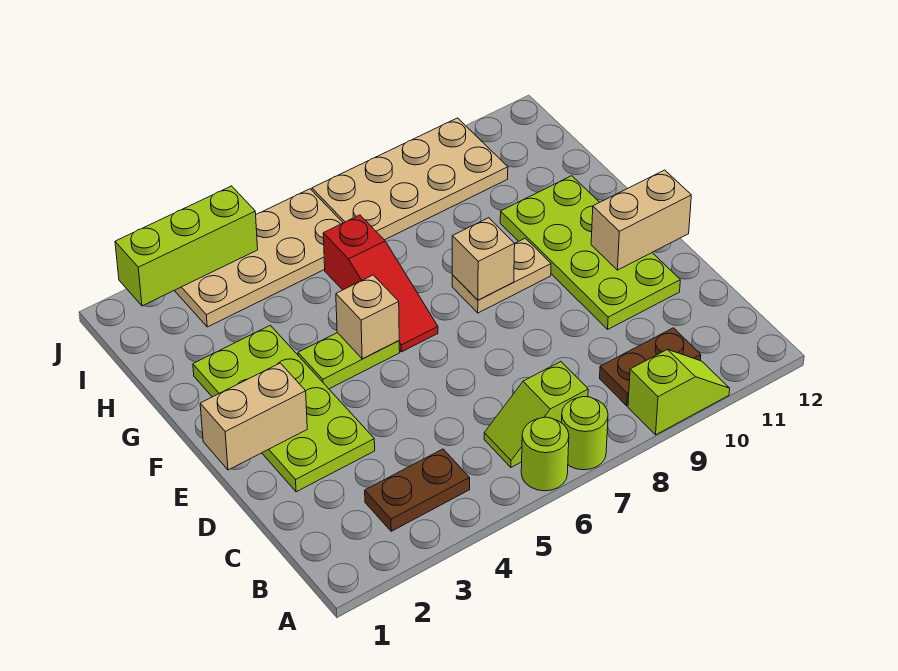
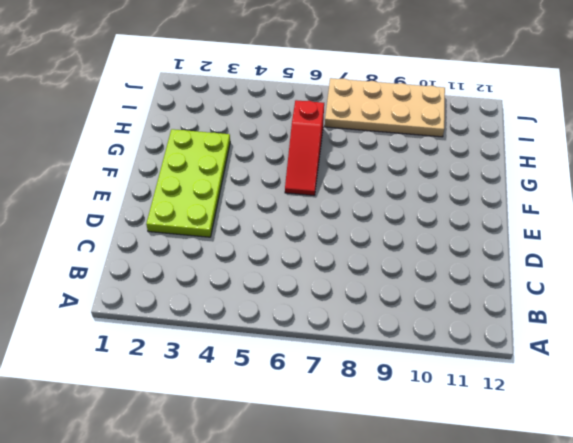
none -> lime 1x1 round brick [521,417,569,491]
none -> lime 1x1 round brick [561,397,608,470]
none -> lime 1x2 slope [628,349,730,435]

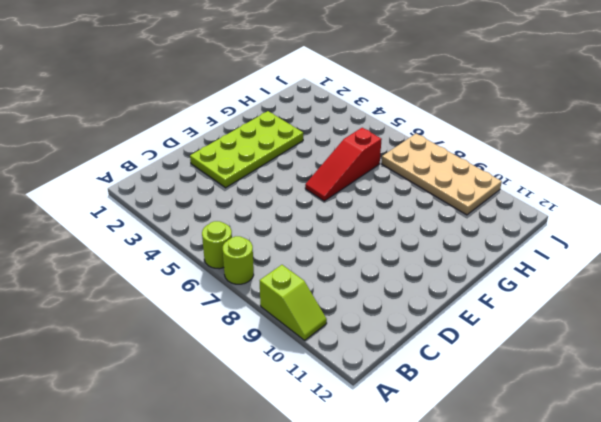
none -> brown 1x2 plate [365,449,470,531]
none -> lime 1x2 slope [484,362,588,467]
none -> brown 1x2 plate [600,328,701,406]

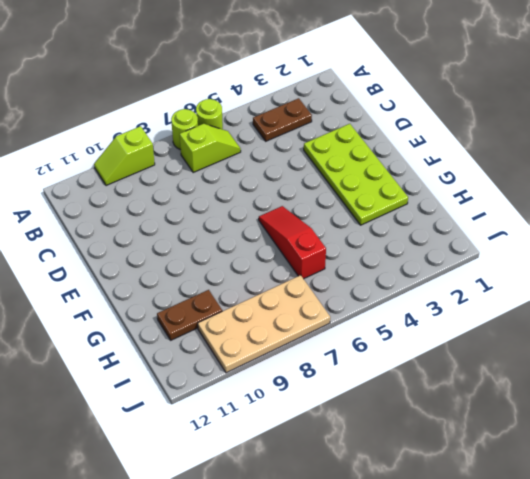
brown 1x2 plate [157,290,222,340] -> brown 1x2 plate moved to [600,328,701,406]
none -> lime 2x4 plate [500,176,680,329]
none -> lime 1x2 plate [298,333,400,389]
none -> tan 1x2 plate [452,238,551,313]

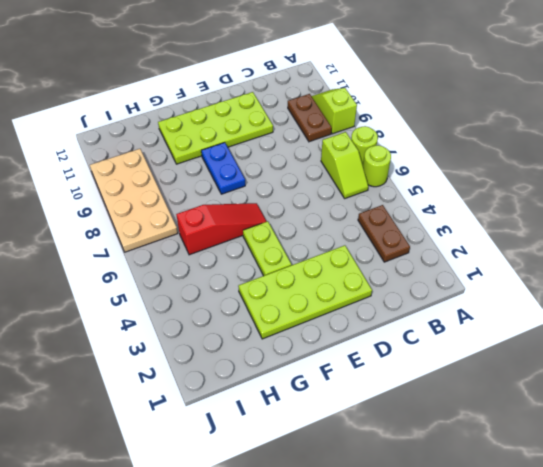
blue 1x2 plate [201,142,245,194] -> tan 1x2 plate [452,238,551,313]
none -> tan 2x4 plate [175,189,343,327]
none -> tan 1x2 brick [200,363,307,470]
none -> tan 1x2 brick [591,170,691,270]

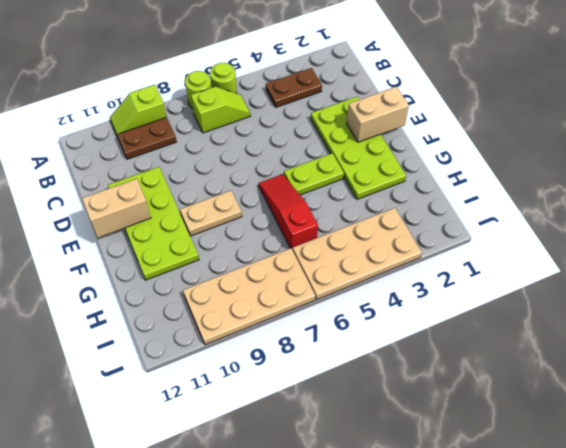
none -> tan 1x1 brick [336,275,399,359]
none -> tan 1x1 brick [452,218,515,300]
none -> lime 1x3 brick [115,186,258,306]

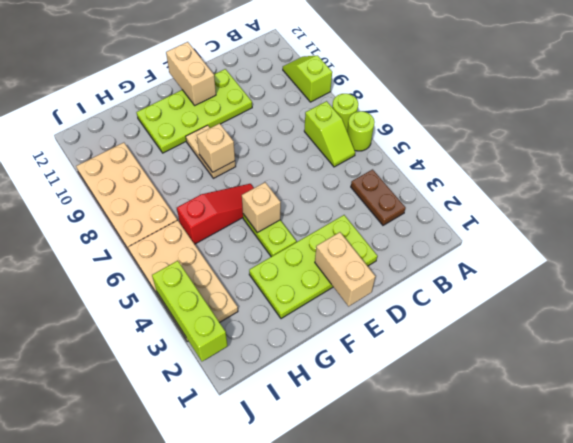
none -> brown 1x2 plate [600,328,701,406]

